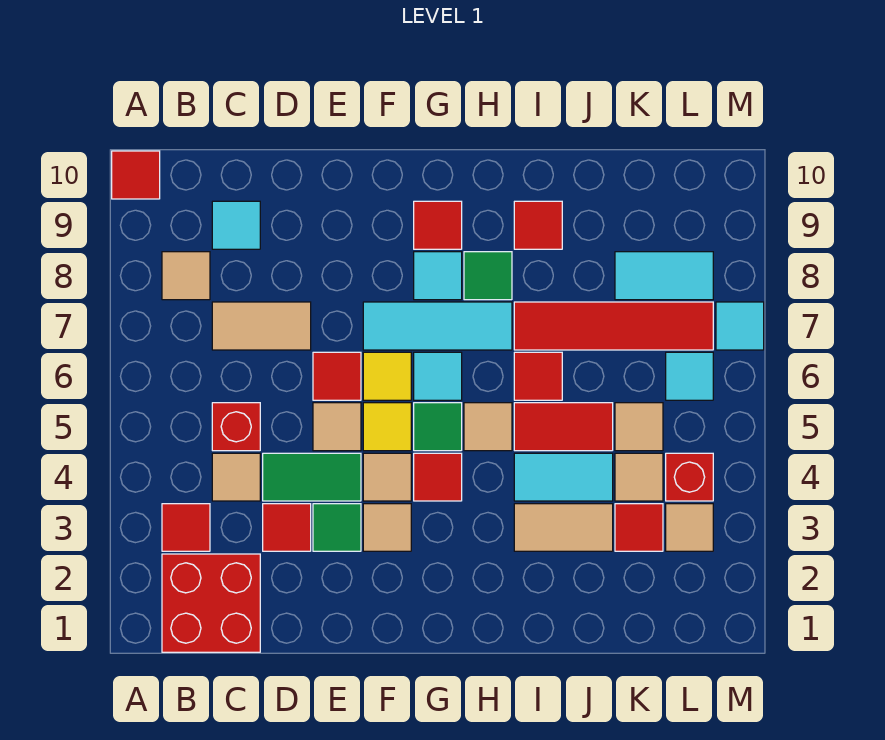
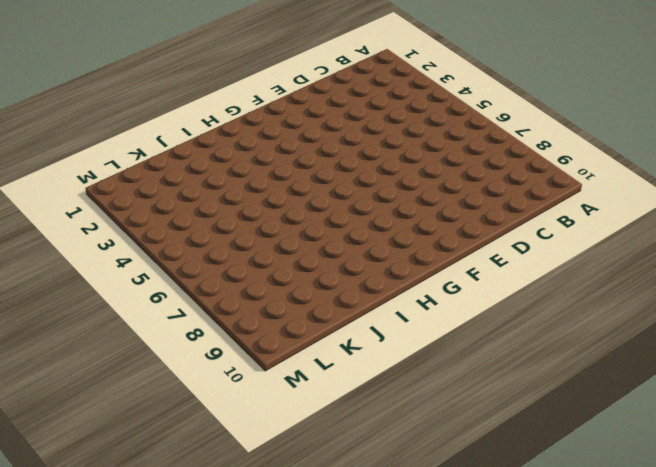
none -> red 1x1 tile [112,151,160,199]
none -> red 2x2 brick [162,554,260,652]
none -> red 1x1 tile [162,504,210,551]
none -> tan 1x1 tile [162,252,210,300]

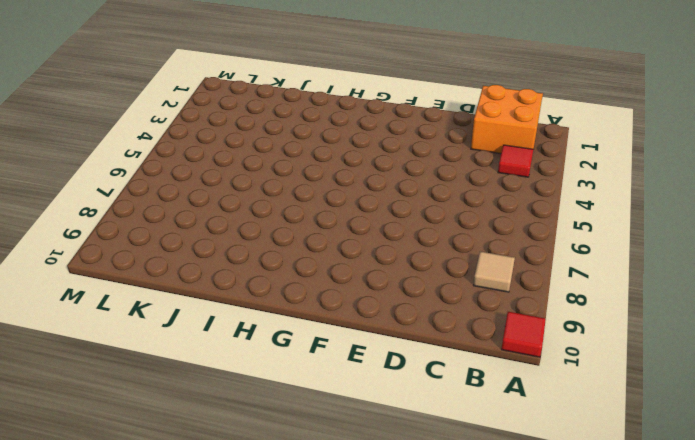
orange 2x2 brick [471,85,543,154] -> red 2x2 brick [162,554,260,652]
none -> tan 1x1 tile [212,453,260,501]
none -> red 1x1 brick [212,403,260,451]
none -> tan 1x2 tile [212,302,311,350]
none -> cyan 1x1 tile [212,201,260,249]

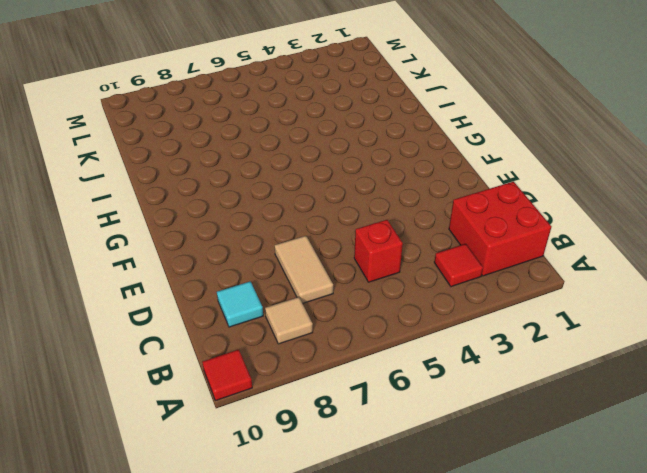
none -> tan 1x1 tile [212,453,260,501]
none -> red 1x1 tile [263,504,311,551]
none -> green 1x2 tile [263,453,361,501]
none -> green 1x1 tile [313,504,361,551]

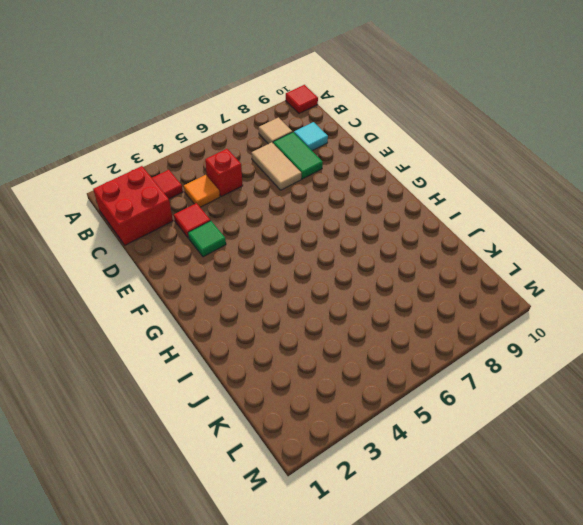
orange 1x1 tile [184,175,220,207] -> tan 1x1 tile [212,453,260,501]
green 1x2 tile [273,132,323,179] -> green 1x2 tile moved to [263,453,361,501]
none -> tan 1x1 tile [313,403,361,451]
none -> red 1x1 tile [313,352,361,400]
none -> tan 1x1 tile [363,504,411,551]
none -> tan 1x1 tile [363,453,411,501]

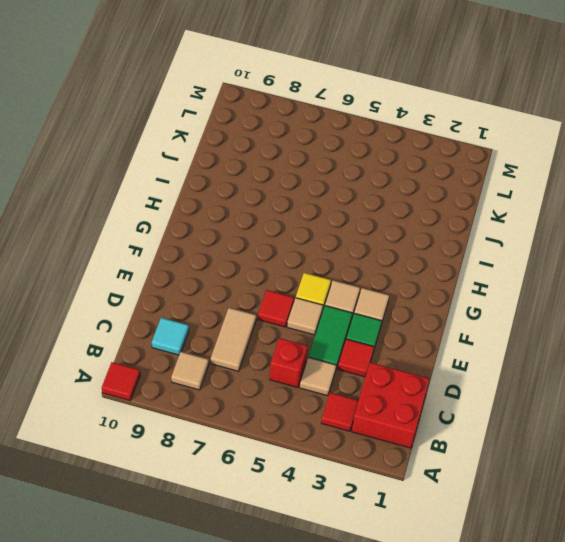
none -> yellow 1x1 tile [363,352,411,400]
none -> cyan 1x3 tile [363,302,512,350]
none -> red 1x1 tile [414,453,462,501]
none -> green 1x1 tile [414,403,462,451]

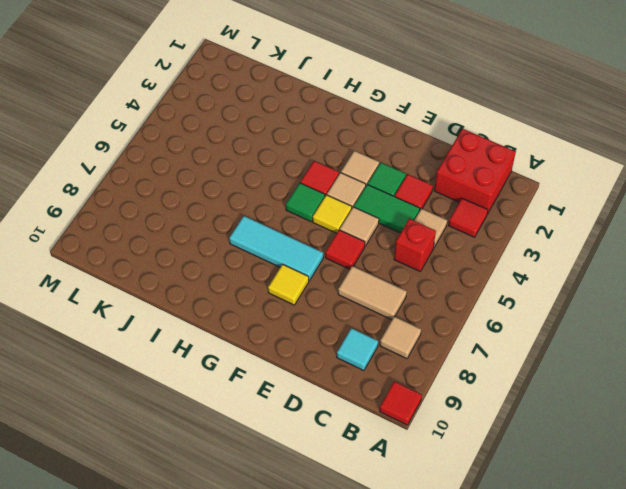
yellow 1x1 tile [268,264,309,305] -> yellow 1x1 tile moved to [363,352,411,400]
none -> cyan 1x1 tile [414,352,462,400]
none -> cyan 1x1 tile [414,252,462,300]
none -> red 1x1 tile [414,201,462,249]
none -> tan 1x1 tile [464,403,512,451]

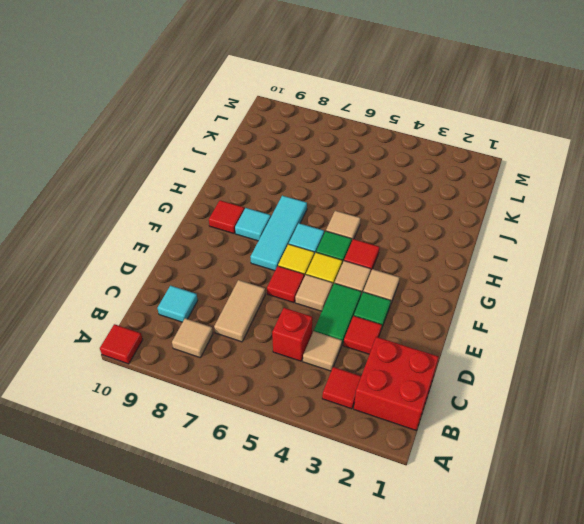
none -> green 1x1 tile [464,252,512,300]
none -> tan 1x2 tile [514,504,613,551]
none -> cyan 1x2 tile [514,453,613,501]
none -> red 1x2 tile [514,403,613,451]

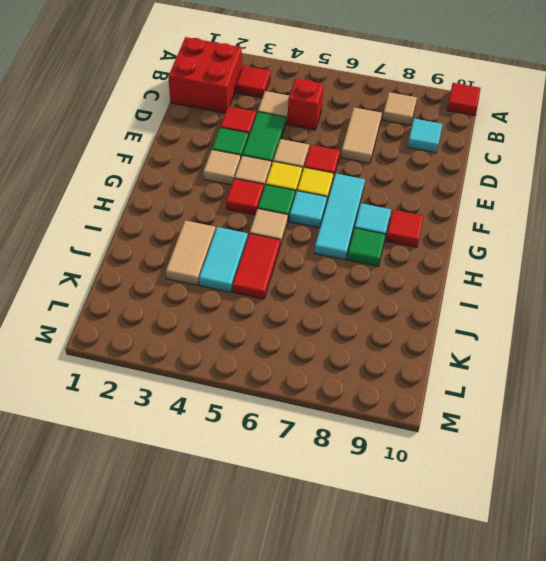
none -> red 1x1 tile [514,352,562,400]
none -> red 1x4 tile [514,302,713,350]
none -> red 1x1 tile [514,201,562,249]
none -> red 1x1 tile [615,504,663,551]

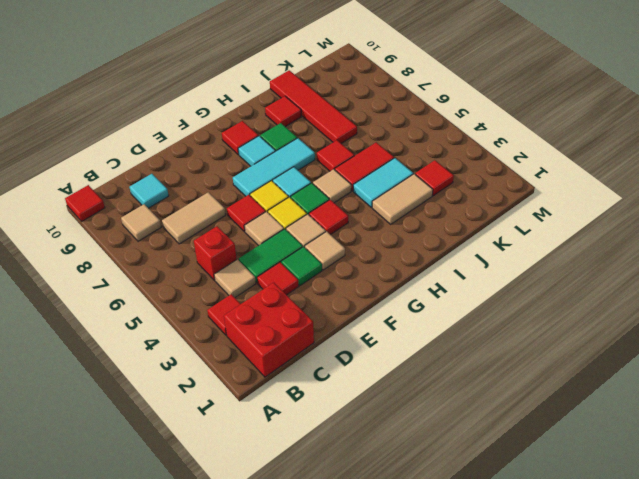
red 1x4 tile [270,70,357,143] -> red 1x4 tile turned to [514,302,713,350]
none -> tan 1x1 tile [615,453,663,501]
none -> tan 1x1 tile [615,403,663,451]
none -> cyan 1x2 tile [615,252,713,300]
none -> tan 1x1 tile [666,504,713,551]

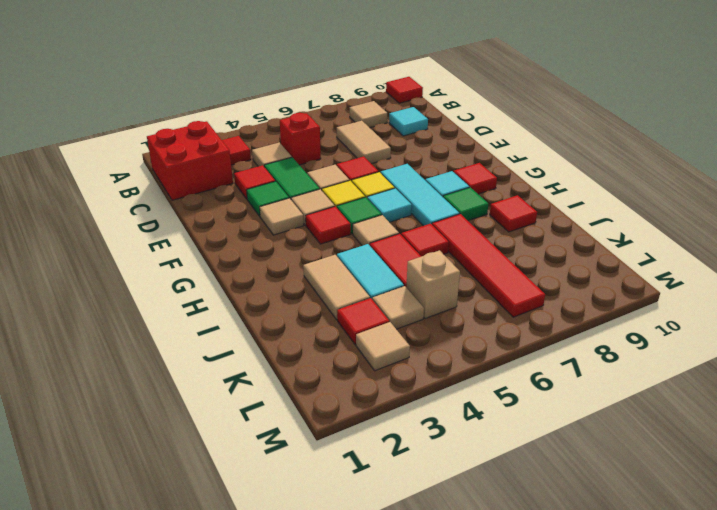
tan 1x1 brick [406,250,460,319] -> tan 1x1 tile [615,403,663,451]
none -> cyan 1x2 tile [615,252,713,300]
none -> red 1x1 brick [666,453,713,501]
none -> cyan 1x1 tile [666,352,713,400]
none -> cyan 1x1 tile [716,302,764,350]

